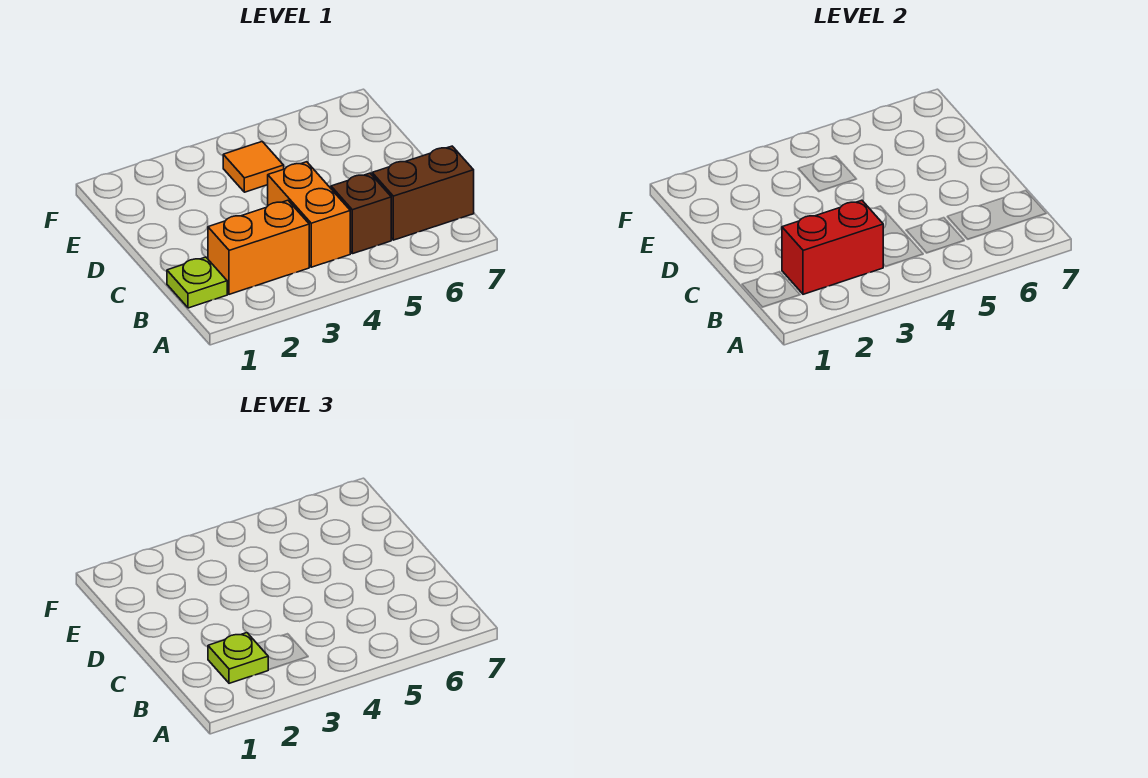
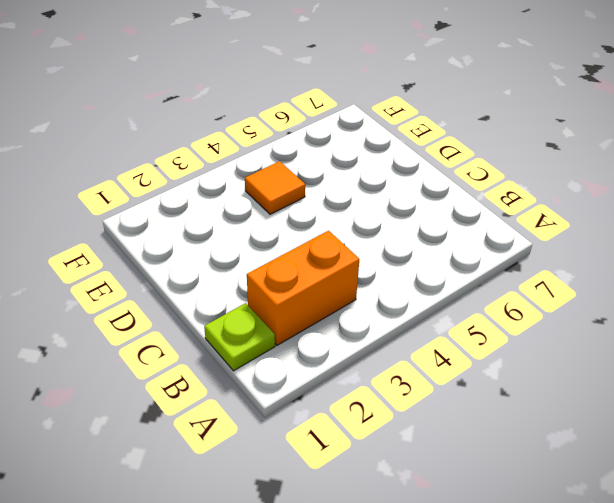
none -> orange 1x2 brick [268,162,350,267]
none -> brown 1x1 brick [331,173,391,254]

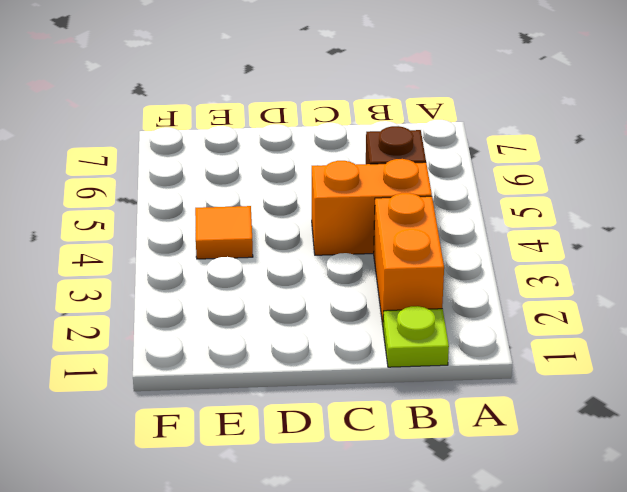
none -> brown 1x2 brick [372,146,474,240]
none -> red 1x2 brick [782,200,883,294]

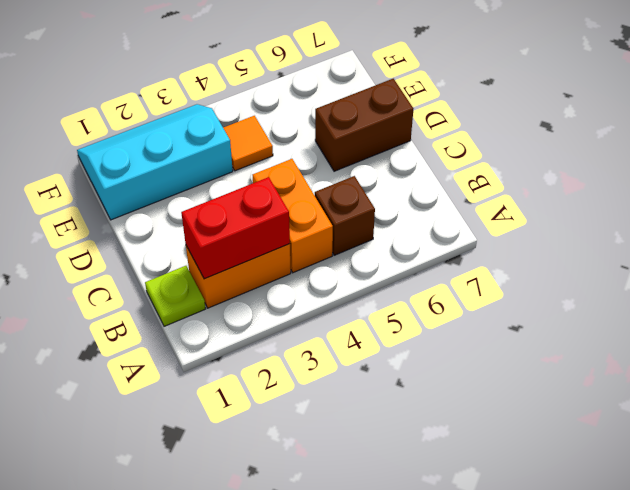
brown 1x2 brick [315,79,413,171] -> brown 1x2 brick moved to [372,146,474,240]
cyan 2x3 slope [77,104,233,220] -> none
none -> lime 1x1 plate [208,633,268,683]

